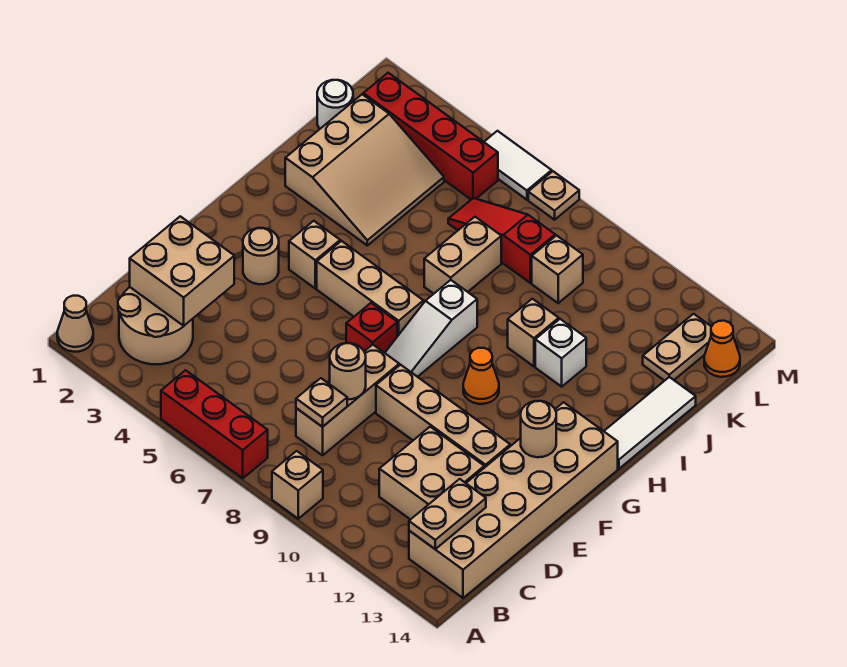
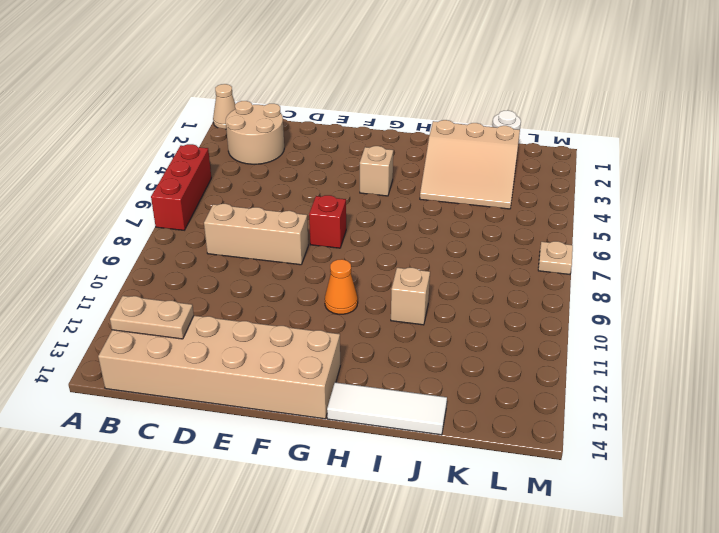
none -> tan 1x1 brick [272,451,323,519]
none -> tan 2x2 brick [379,427,484,520]
none -> tan 1x4 brick [376,365,510,468]
none -> tan 1x1 round brick [243,228,279,284]

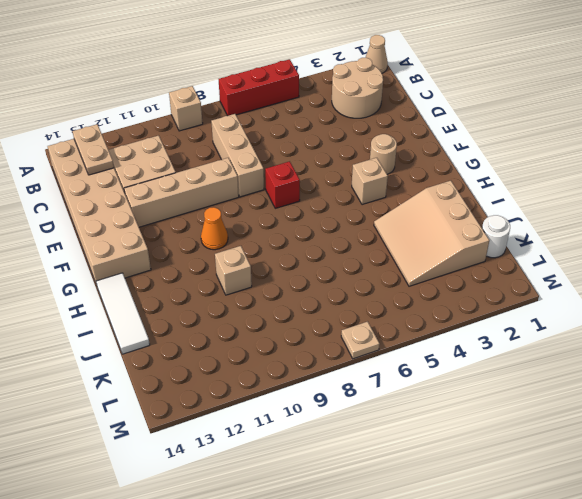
none -> white 1x3 slope [385,280,477,377]
none -> tan 1x3 brick [317,241,423,336]
none -> tan 1x2 brick [424,217,501,294]
none -> white 1x1 brick [535,319,586,387]

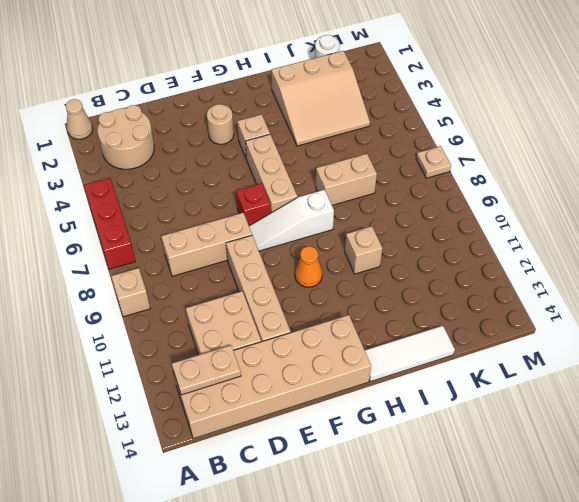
none -> white 1x1 brick [535,319,586,387]
none -> red 1x3 slope [448,198,555,283]
none -> tan 1x1 brick [532,236,583,303]
none -> tan 1x2 plate [643,314,711,381]

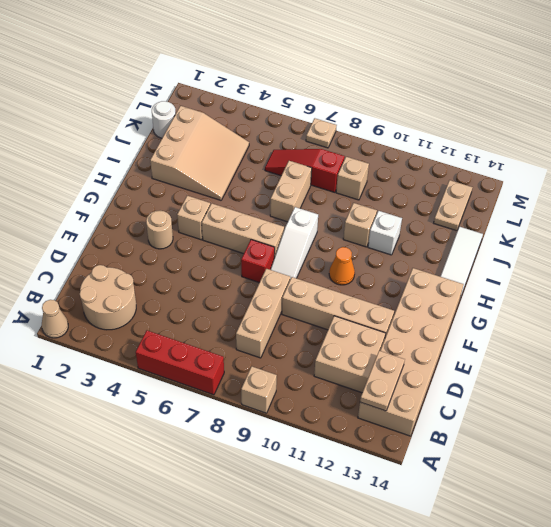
none -> red 1x4 brick [363,73,498,199]
none -> orange 1x1 cone [704,321,740,377]
none -> white 1x2 tile [484,131,552,200]
none -> tan 2x2 brick [130,216,234,326]

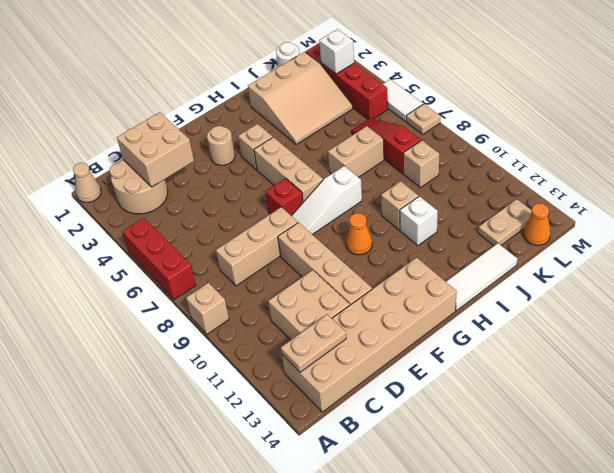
white 1x1 brick [319,29,354,74] -> none
none -> tan 1x1 plate [296,378,347,427]
none -> tan 1x1 round brick [330,343,366,399]
none -> tan 1x1 round brick [521,401,556,457]

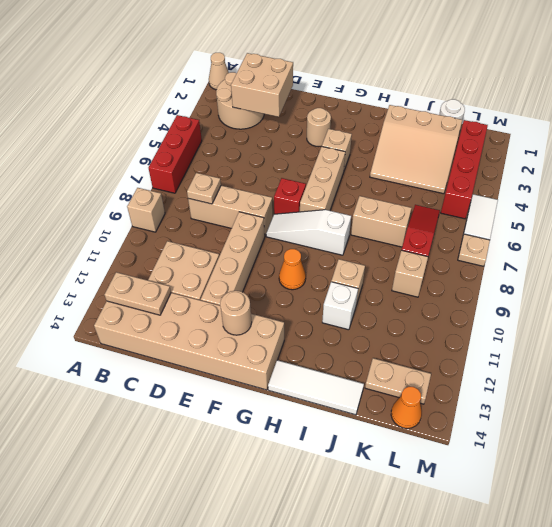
none -> tan 1x1 round brick [330,343,366,399]

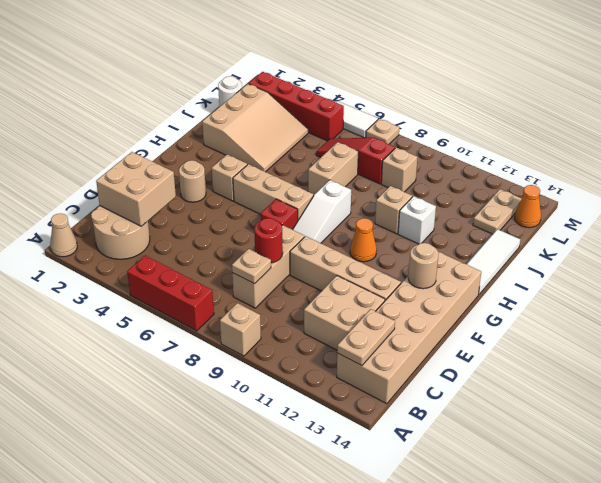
red 1x1 round brick [254,218,283,263] -> tan 1x1 round brick [330,343,366,399]

